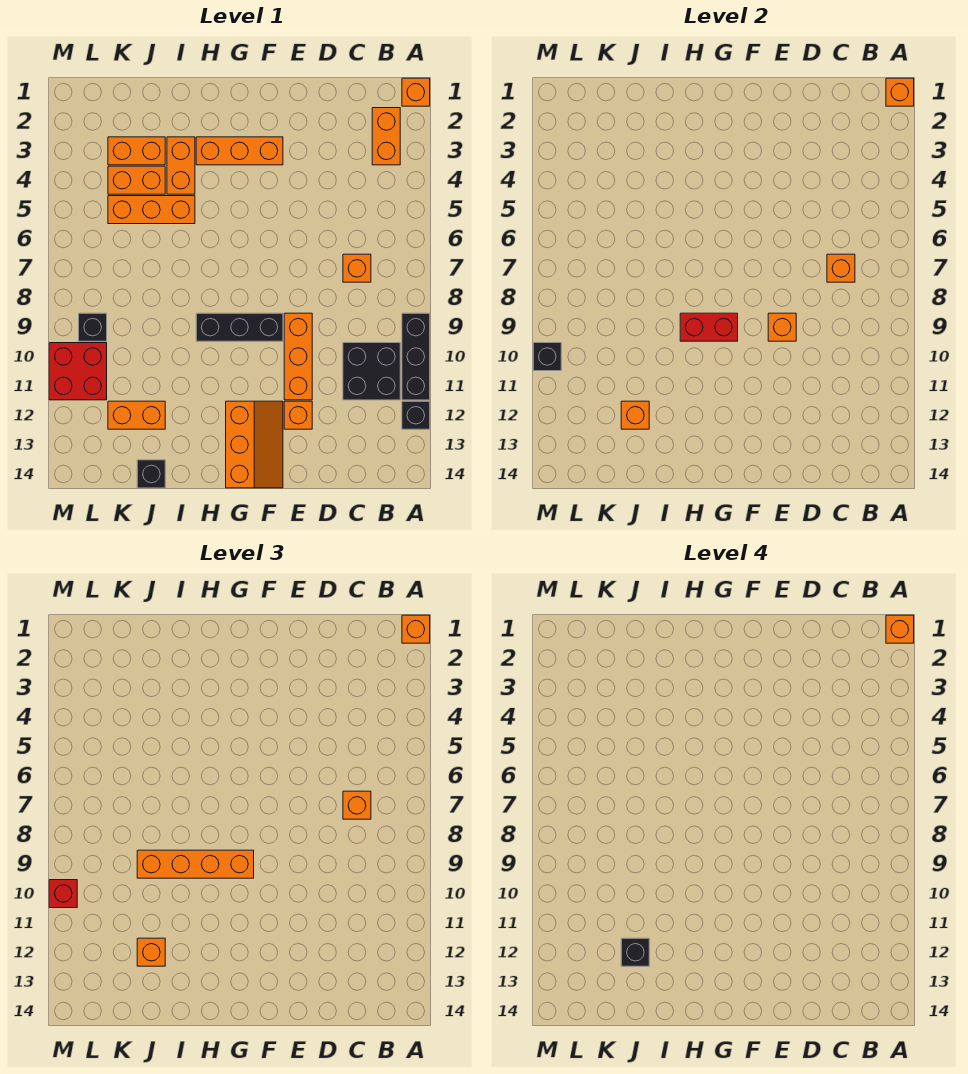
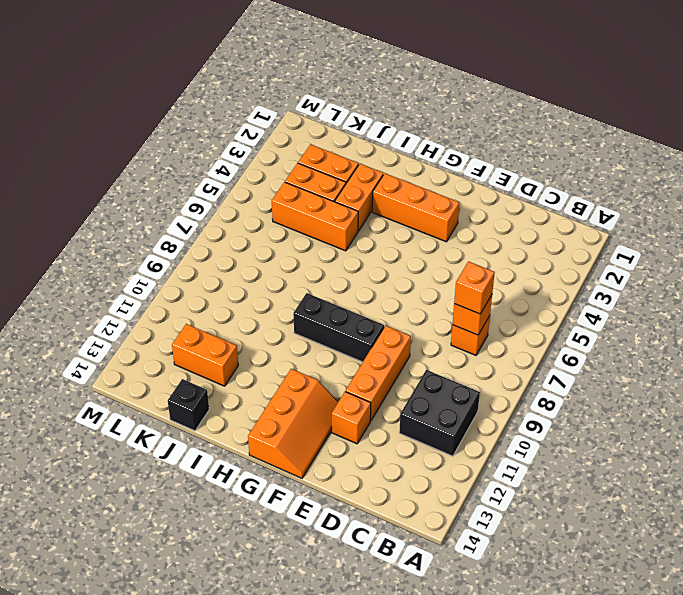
none -> orange 1x1 brick [402,78,430,106]
none -> black 1x3 brick [402,313,430,400]
none -> black 1x1 brick [402,401,430,429]
none -> orange 1x2 brick [372,108,400,165]

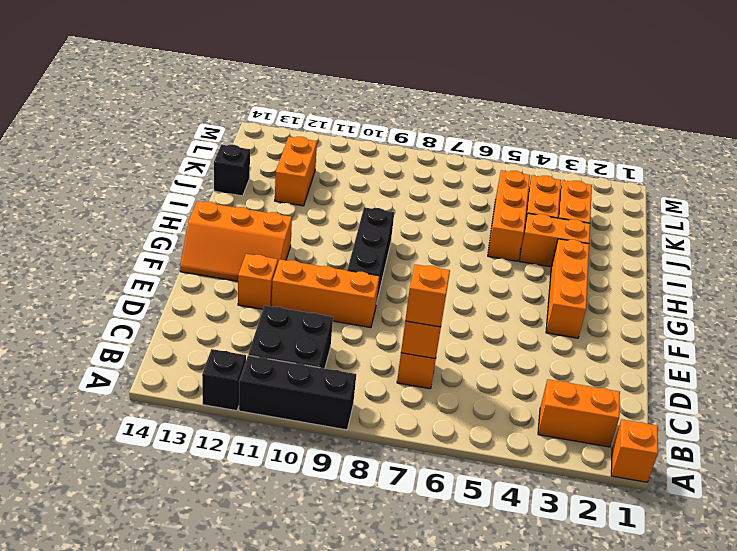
none -> black 1x1 brick [79,313,107,341]
none -> red 2x2 brick [49,343,107,400]
none -> orange 1x1 brick [886,78,914,106]
none -> orange 1x1 brick [768,313,796,341]

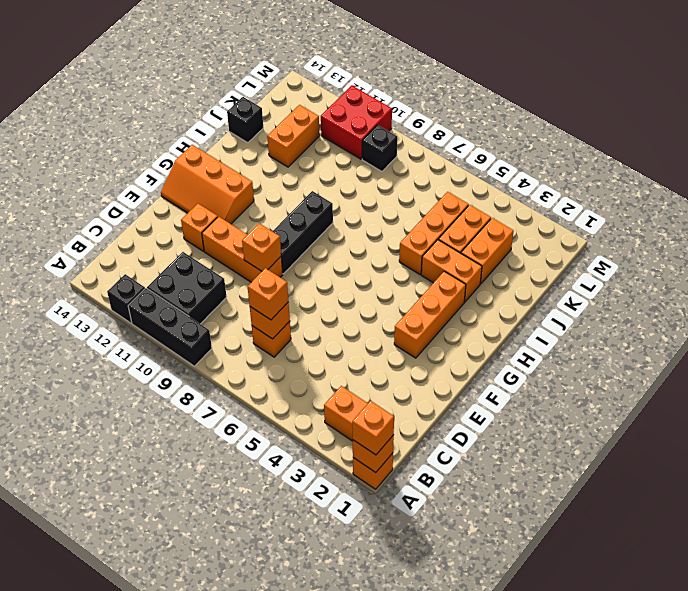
none -> red 1x2 brick [680,313,738,341]
none -> orange 1x1 brick [621,401,649,429]
none -> black 1x1 brick [533,343,561,371]
none -> orange 1x4 brick [137,850,254,878]

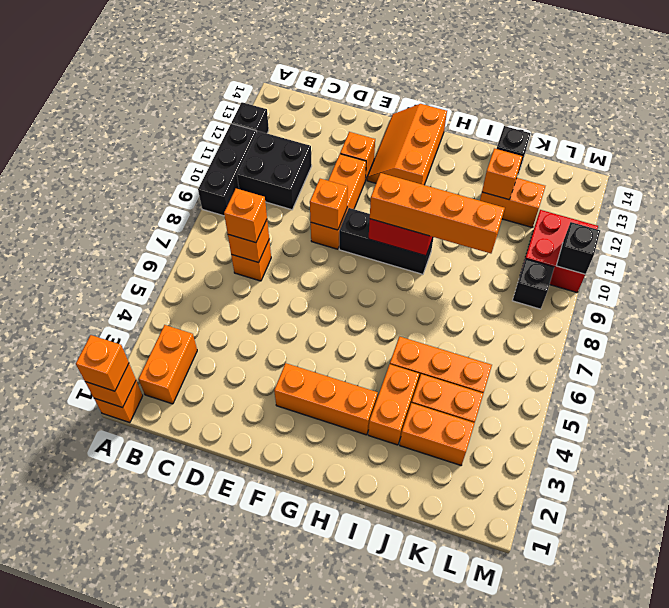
none -> orange 1x1 brick [137,938,165,966]
none -> red 1x1 brick [49,880,77,908]
none -> orange 1x1 brick [886,615,914,643]
none -> black 1x1 brick [621,938,649,966]

